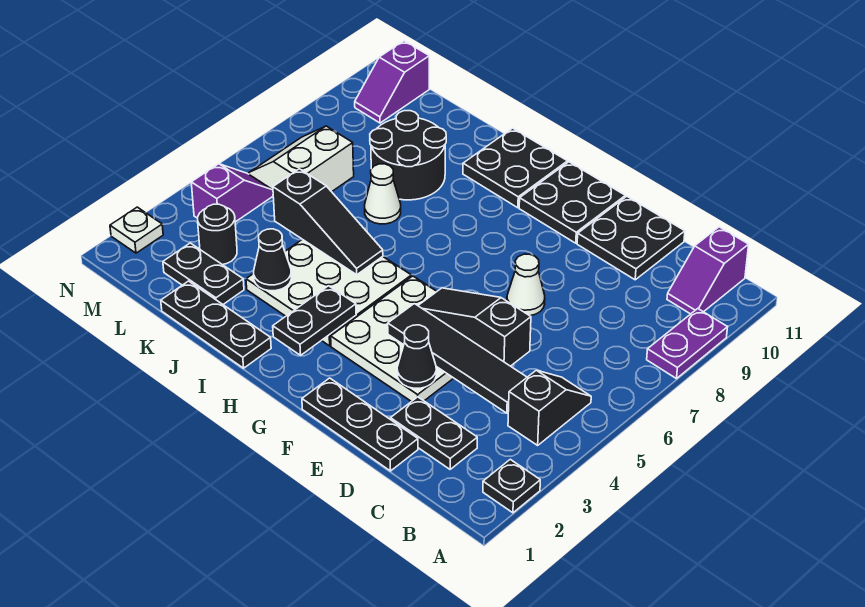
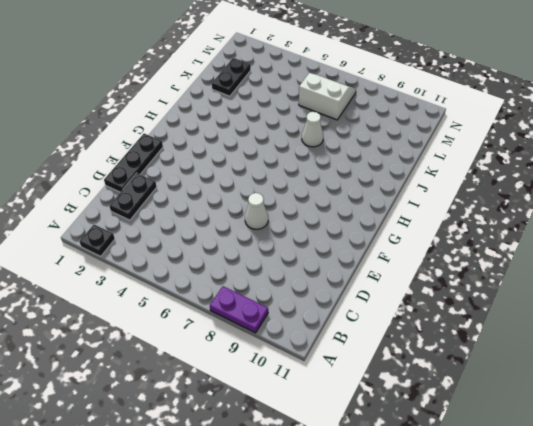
none -> black 1x2 slope [508,370,591,445]
none -> purple 1x2 slope [667,227,749,314]
none -> black 2x2 plate [577,196,685,280]

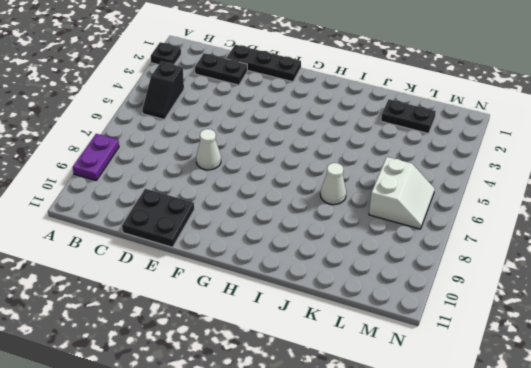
none -> purple 1x2 slope [667,227,749,314]
none -> white 3x3 plate [331,276,453,402]
none -> black 2x2 plate [519,162,625,243]

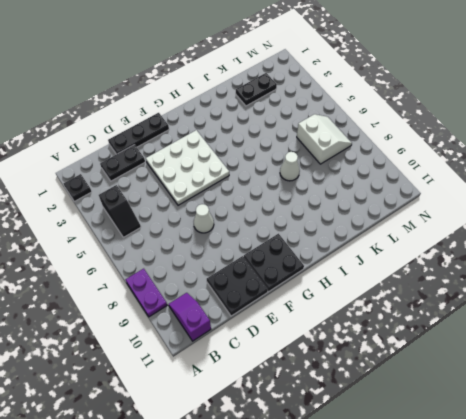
none -> white 3x3 plate [246,239,411,346]
none -> black 2x2 plate [463,128,567,208]
none -> black 1x3 plate [161,281,271,368]

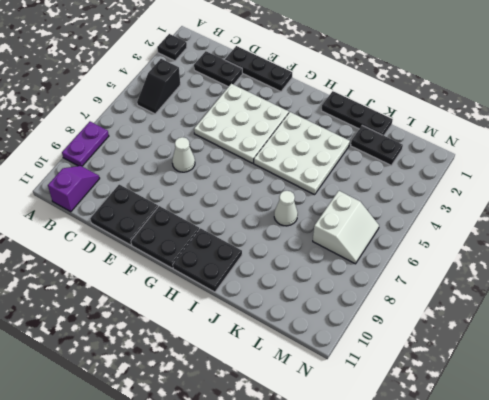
none -> black 2x2 round brick [370,111,446,200]
none -> black 1x1 round brick [198,204,237,265]
none -> purple 1x2 slope [191,164,273,222]

